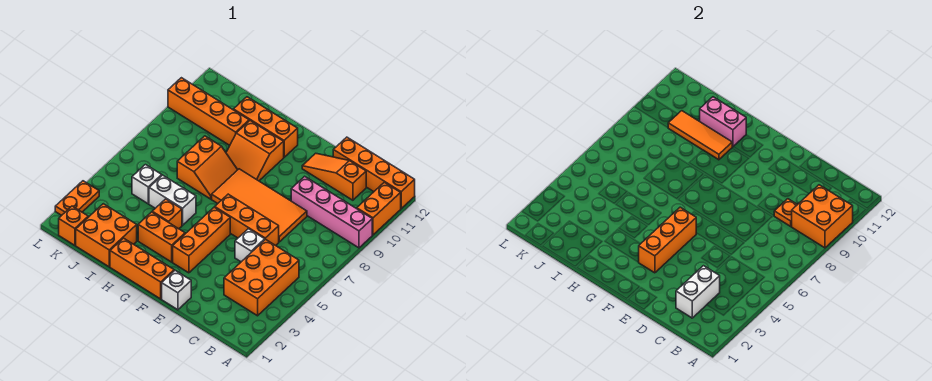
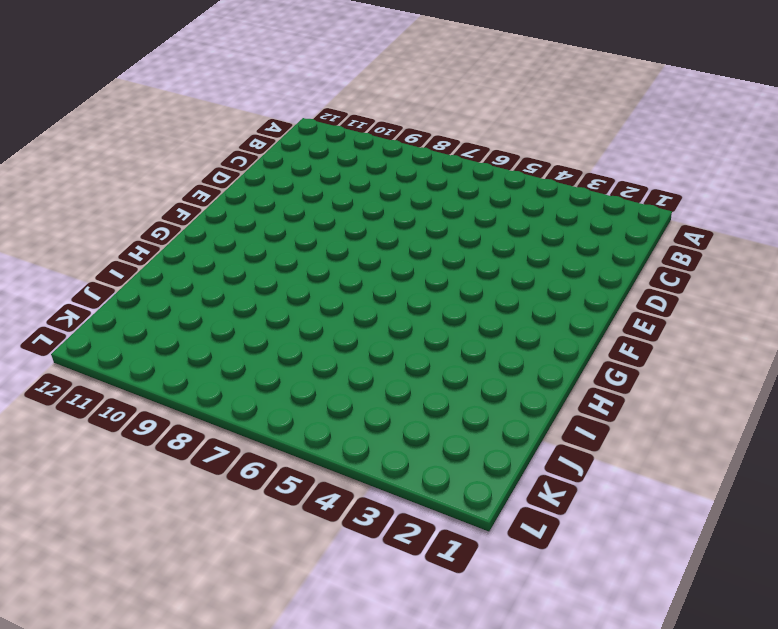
none -> pink 1x4 brick [291,176,372,248]
none -> orange 1x2 brick [357,182,401,235]
none -> orange 1x4 brick [333,137,415,208]

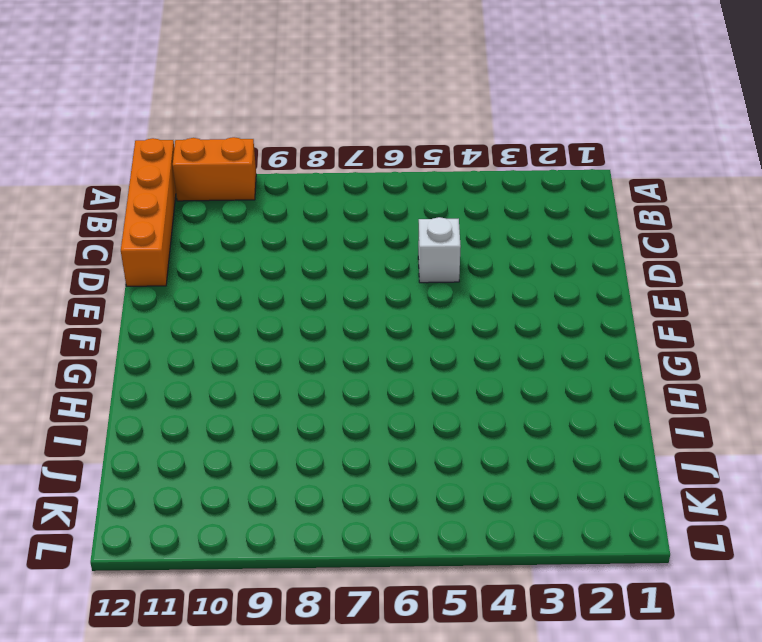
none -> pink 1x4 brick [291,176,372,248]
none -> orange 2x3 brick [224,239,299,316]
none -> orange 1x3 slope [302,153,366,200]

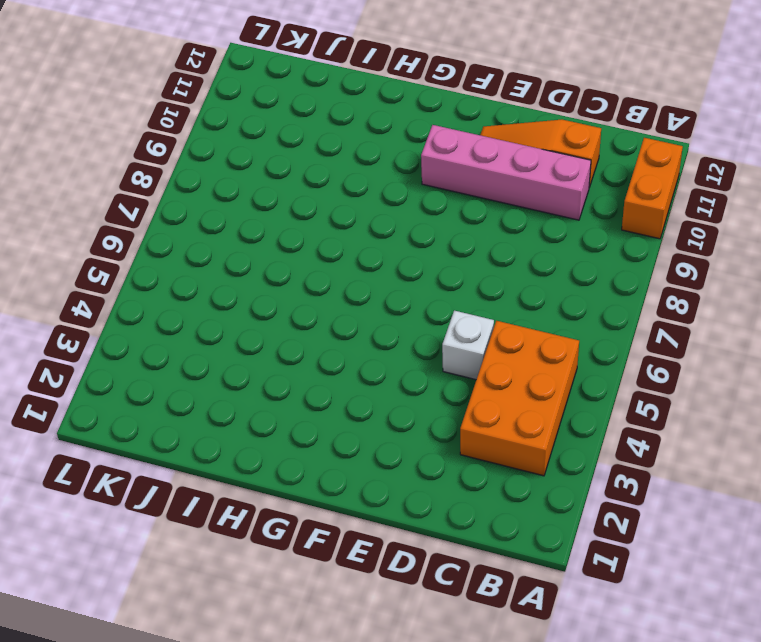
pink 1x4 brick [421,125,591,220] -> pink 1x4 brick moved to [291,176,372,248]
none -> orange 1x4 brick [333,137,415,208]
none -> orange 1x3 brick [215,194,279,246]
none -> orange 2x4 tile [212,169,307,242]

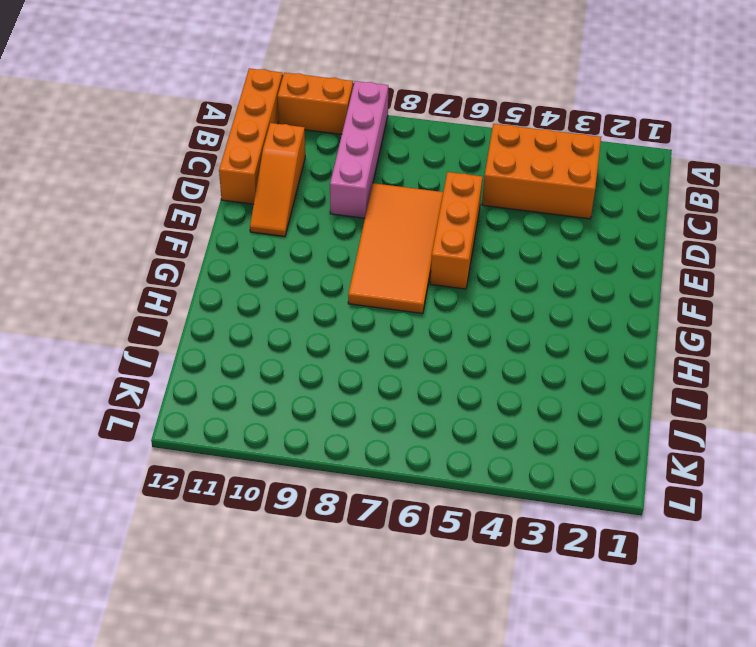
none -> white 1x1 brick [235,229,265,262]
none -> white 1x1 brick [162,271,191,310]
none -> orange 1x3 brick [110,238,174,299]

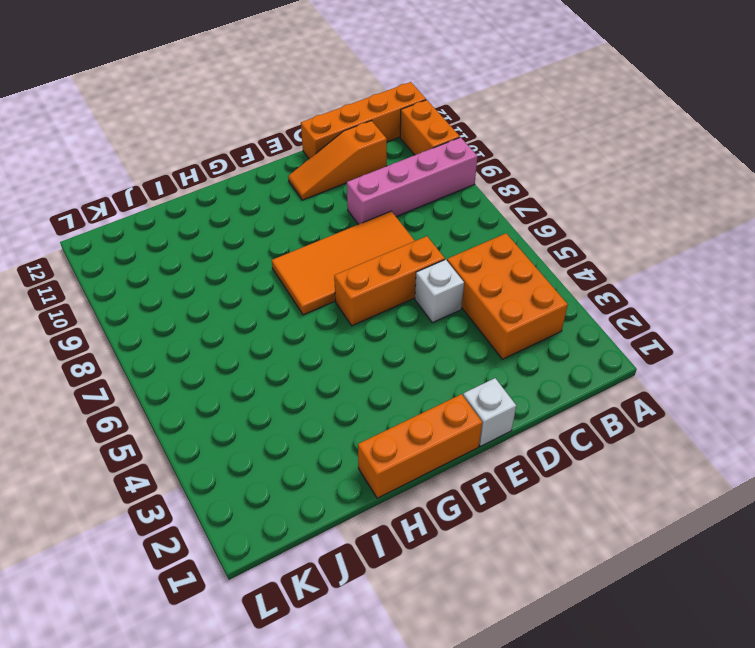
none -> orange 1x3 brick [173,207,230,273]
none -> orange 1x2 brick [138,212,185,262]
none -> orange 2x2 slope [226,121,284,181]

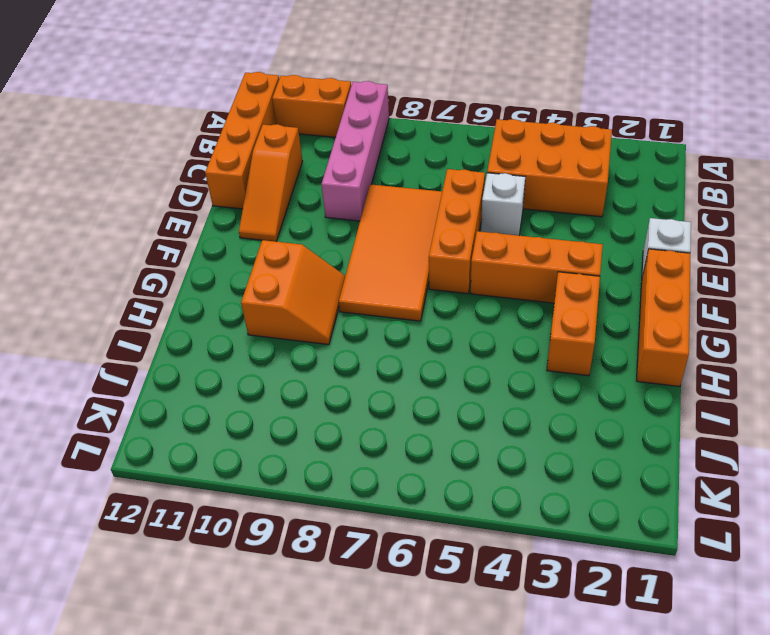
none -> orange 1x3 brick [234,97,298,157]
none -> orange 1x1 brick [152,199,182,229]
none -> white 1x2 brick [149,175,196,225]

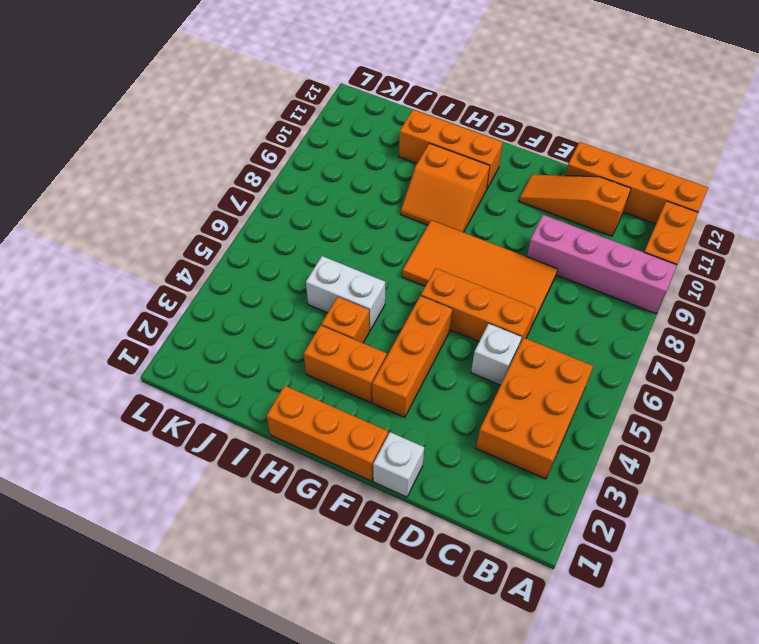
none -> orange 2x2 slope [177,136,237,199]
none -> orange 2x2 brick [76,204,137,267]
none -> orange 1x4 brick [168,78,249,145]

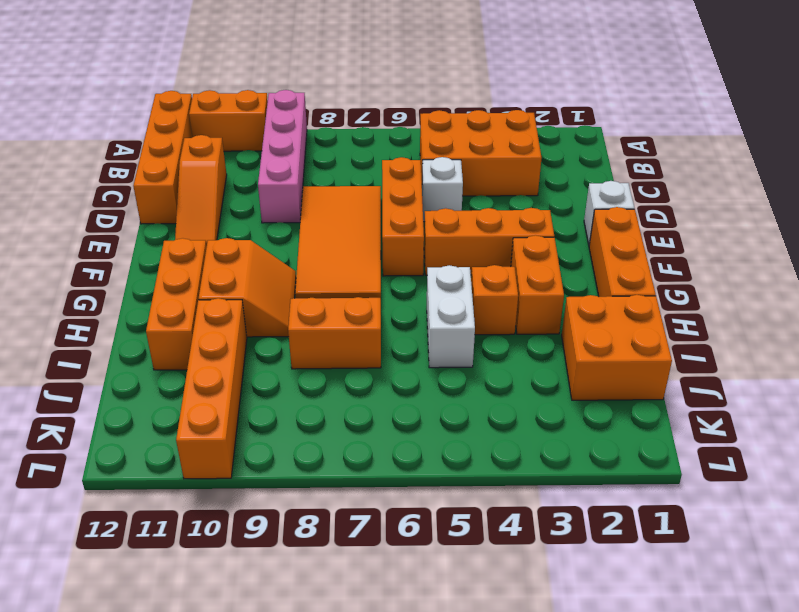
none -> white 1x1 brick [132,165,162,204]
none -> orange 1x1 brick [59,206,88,245]
none -> orange 1x2 plate [55,181,99,215]

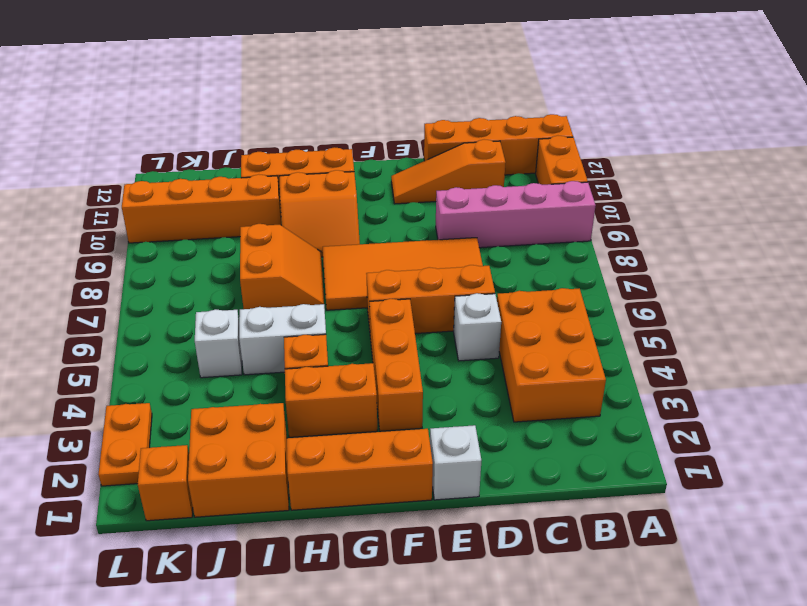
none -> orange 2x2 brick [791,185,853,248]
none -> white 1x2 brick [676,266,720,318]
none -> orange 1x1 plate [774,199,797,226]

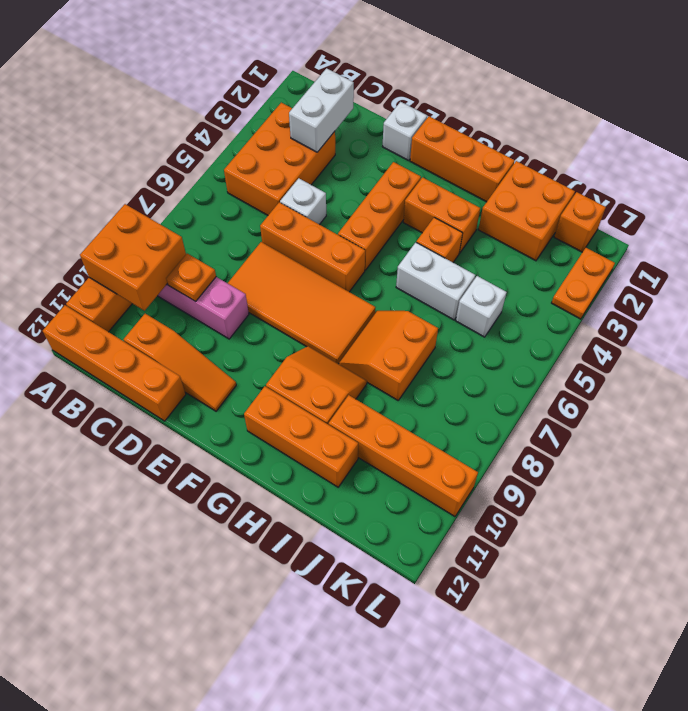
none -> orange 1x3 brick [639,207,696,273]
none -> orange 1x3 tile [668,111,732,160]
none -> pink 1x2 brick [700,97,746,147]

